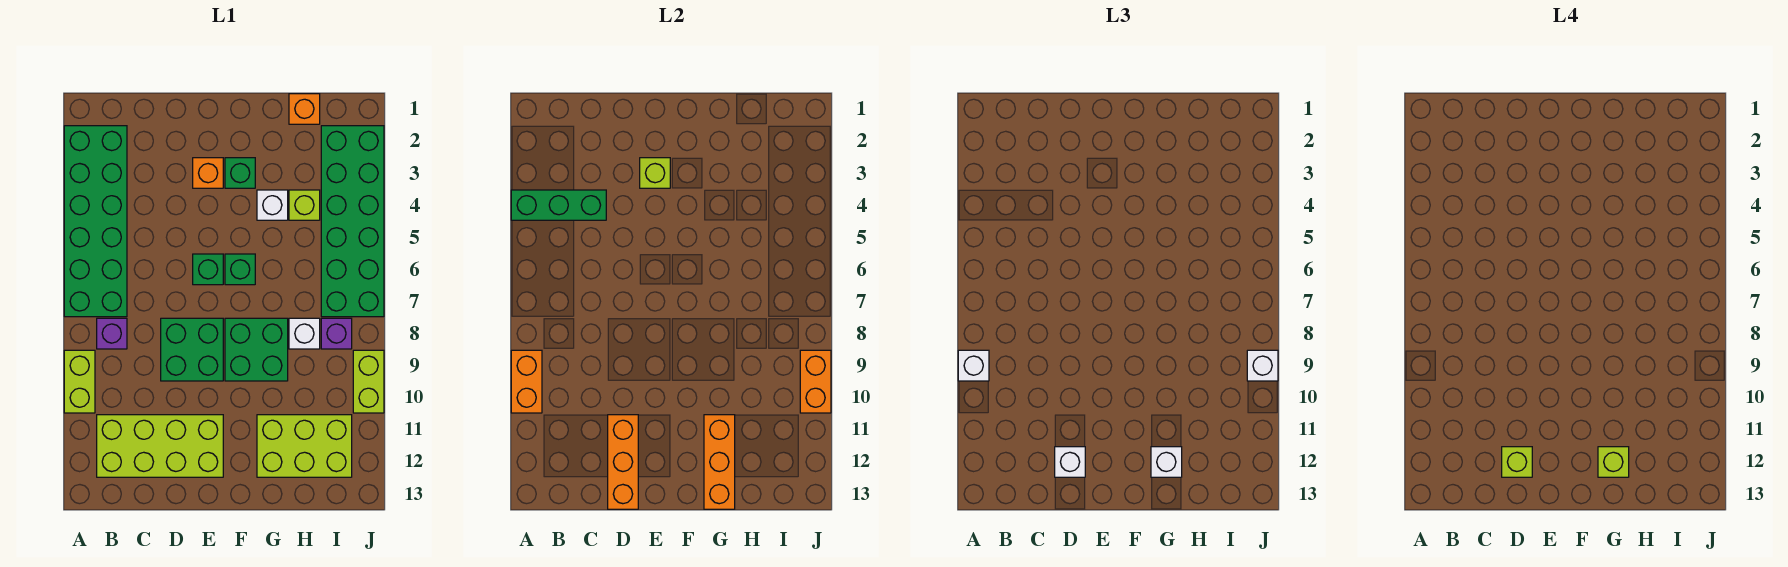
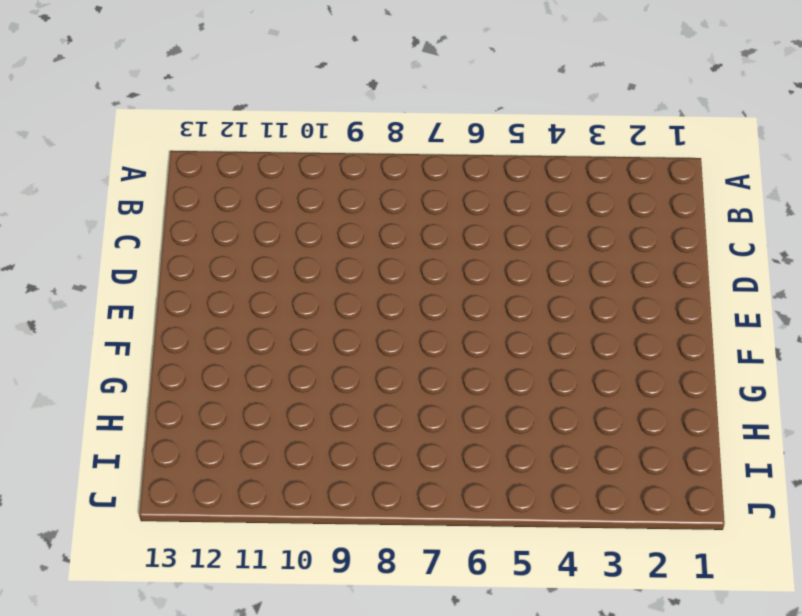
none -> green 2x6 brick [64,126,127,317]
none -> lime 1x2 brick [64,350,95,413]
none -> purple 1x1 brick [97,318,127,349]
none -> lime 2x4 brick [97,415,223,477]

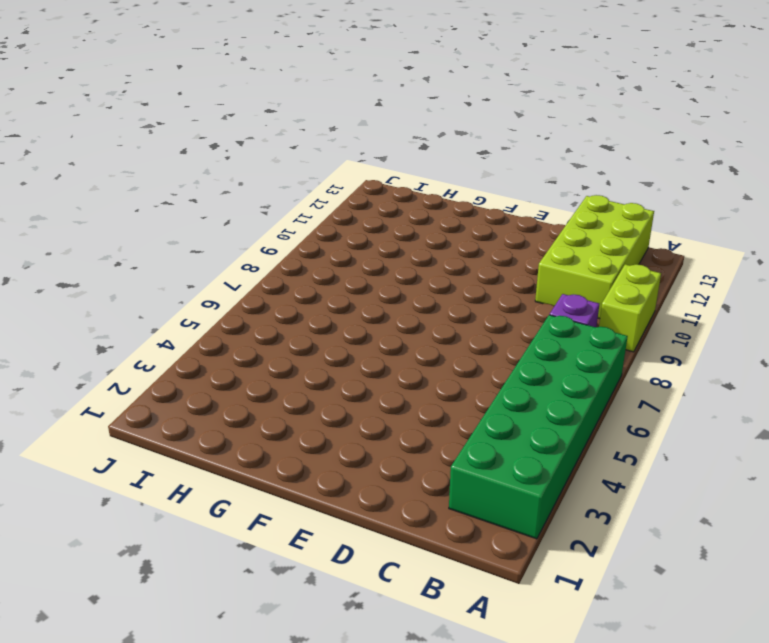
lime 2x4 brick [535,195,654,319] -> lime 2x4 brick turned to [97,415,223,477]
none -> green 2x2 brick [161,318,223,381]
none -> orange 1x1 brick [193,158,223,188]
none -> green 1x1 brick [193,254,223,285]
none -> green 1x1 brick [225,158,255,188]

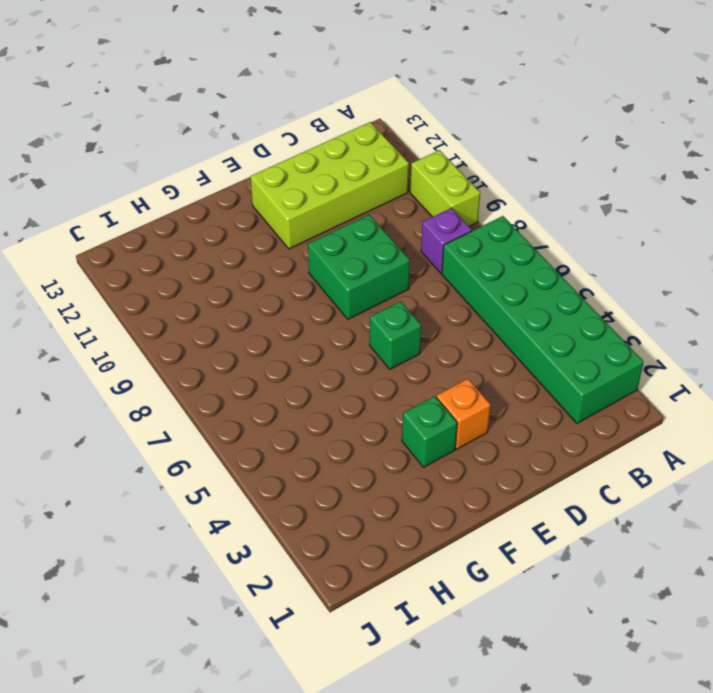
none -> green 1x1 brick [225,254,255,285]
none -> green 2x2 brick [225,318,288,381]
none -> white 1x1 brick [257,190,288,220]
none -> lime 2x3 brick [257,415,352,477]

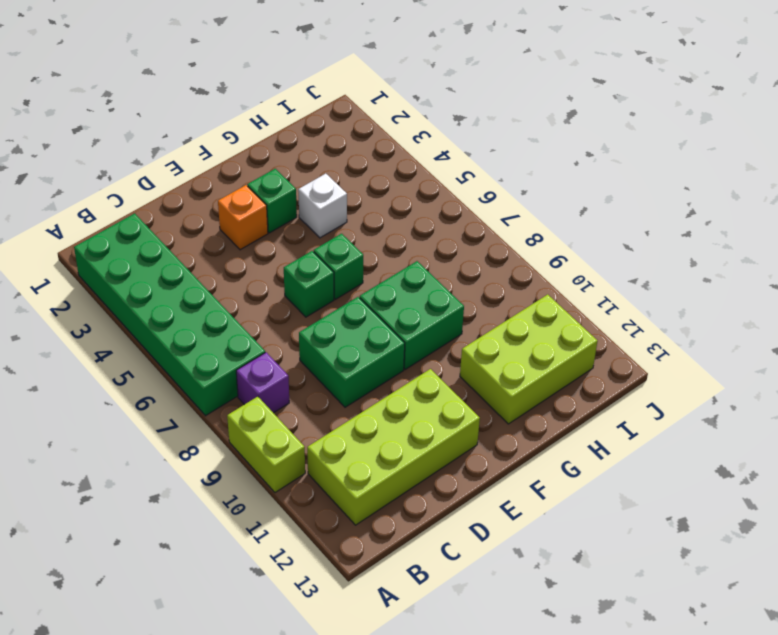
none -> orange 1x1 brick [289,94,320,124]
none -> lime 1x1 brick [289,190,320,220]
none -> white 1x1 brick [289,318,320,349]
none -> green 2x6 brick [321,126,384,317]

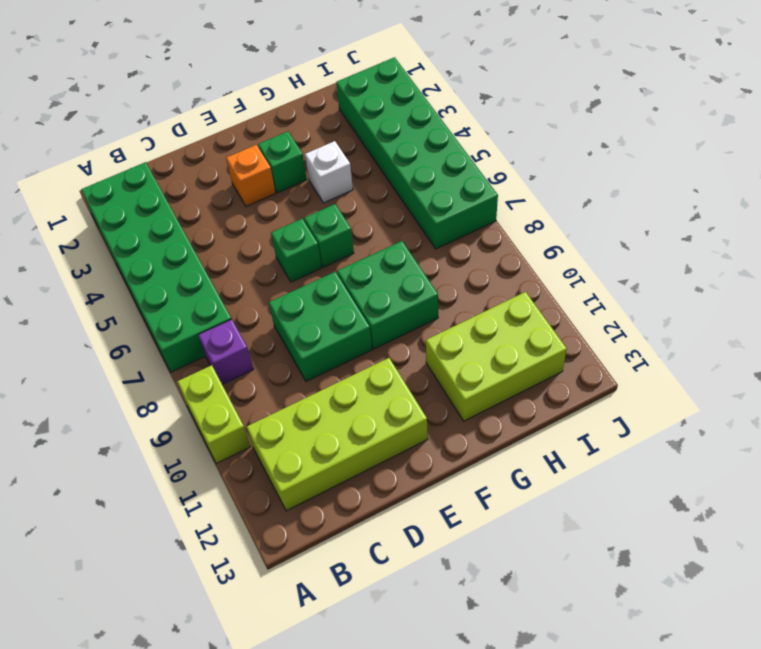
none -> orange 1x1 brick [289,94,320,124]
none -> lime 1x1 brick [289,190,320,220]
none -> white 1x1 brick [289,318,320,349]
none -> purple 1x1 brick [321,318,352,349]

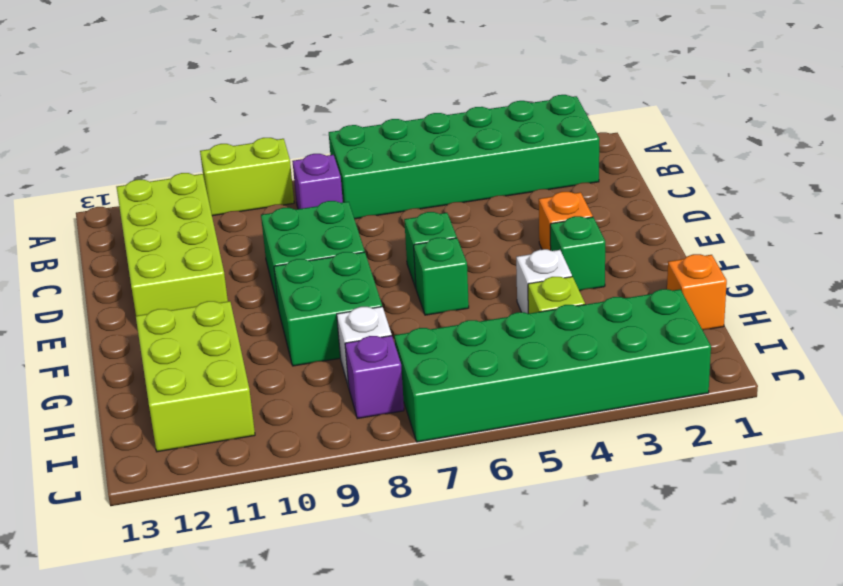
none -> lime 1x2 brick [353,350,384,413]
none -> green 1x3 brick [511,190,606,220]
none -> orange 1x2 brick [511,350,542,413]
none -> orange 1x3 brick [608,415,638,509]

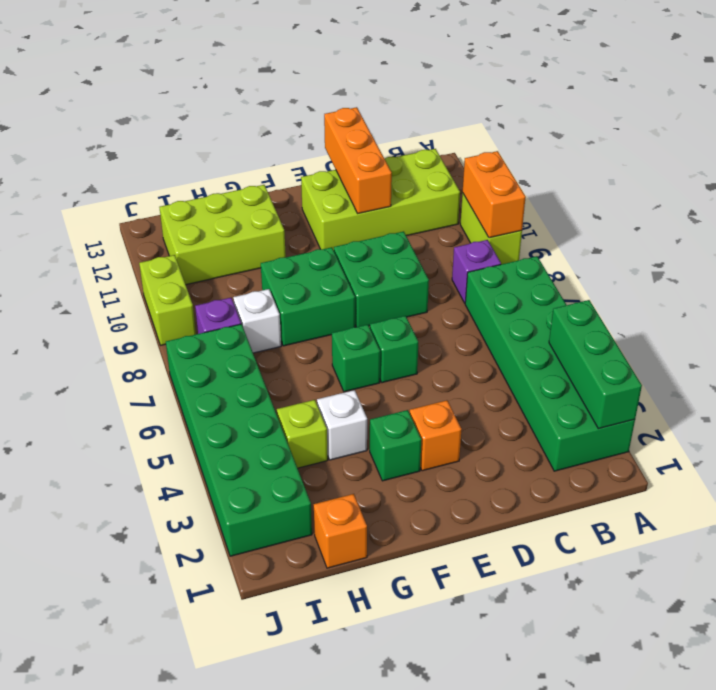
green 1x3 brick [549,300,642,429] -> green 1x3 brick turned to [511,190,606,220]
none -> lime 1x1 brick [640,158,670,188]
none -> orange 1x3 brick [704,415,735,509]
none -> orange 1x2 brick [800,350,831,413]
none -> white 1x1 brick [958,350,989,381]

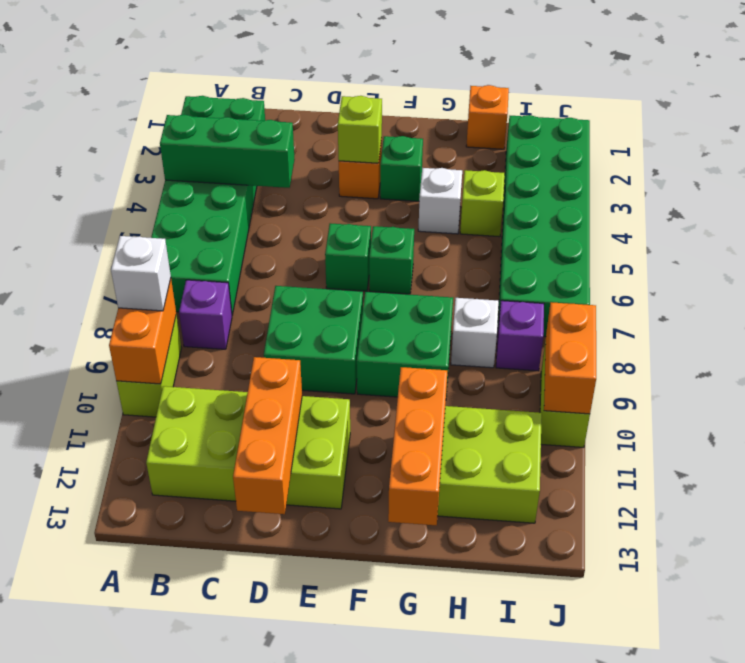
none -> white 1x1 brick [1055,447,1085,477]
none -> white 1x1 brick [1151,447,1182,477]
none -> white 1x1 brick [1247,350,1278,381]
none -> lime 1x1 brick [1502,447,1532,477]

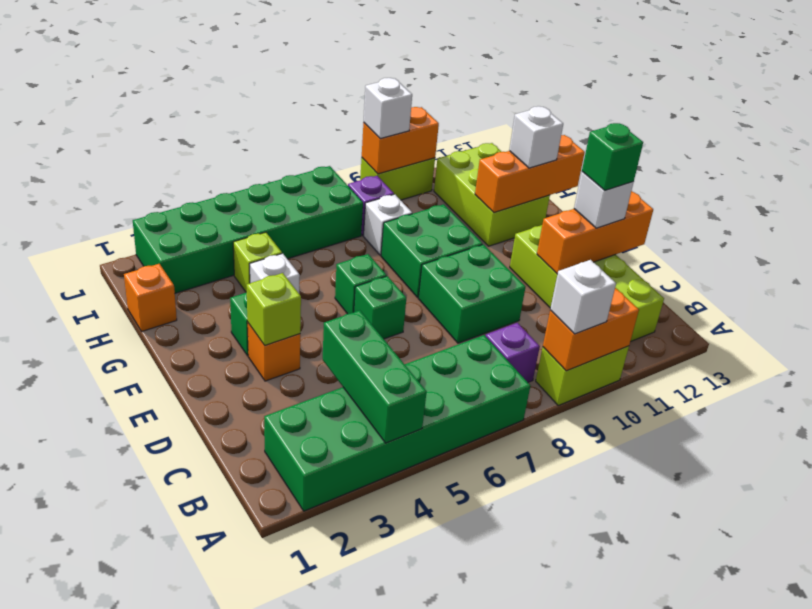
green 1x1 brick [582,123,643,190] -> lime 1x1 brick [1502,447,1532,477]
none -> lime 1x1 brick [1598,447,1629,477]

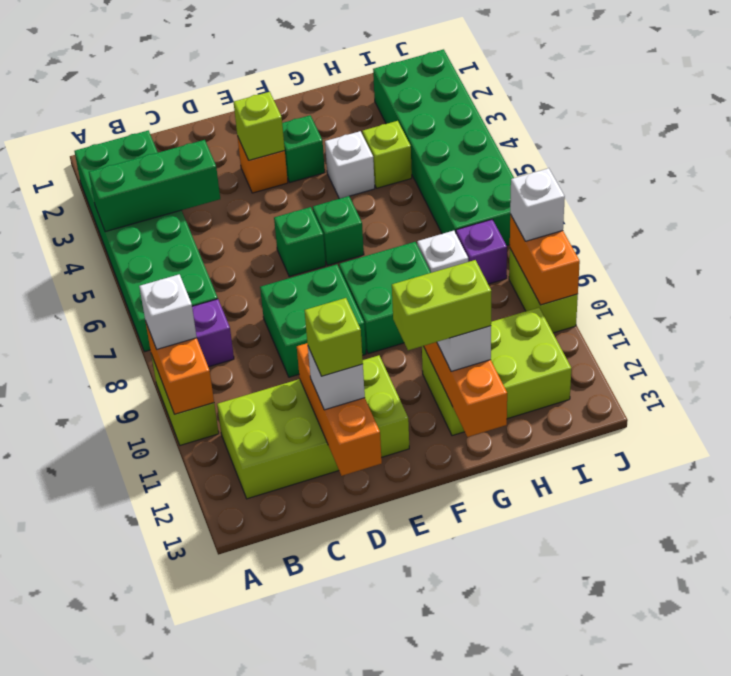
lime 1x2 brick [392,260,491,350] -> lime 1x1 brick [1598,447,1629,477]
none -> orange 1x1 brick [289,94,320,124]

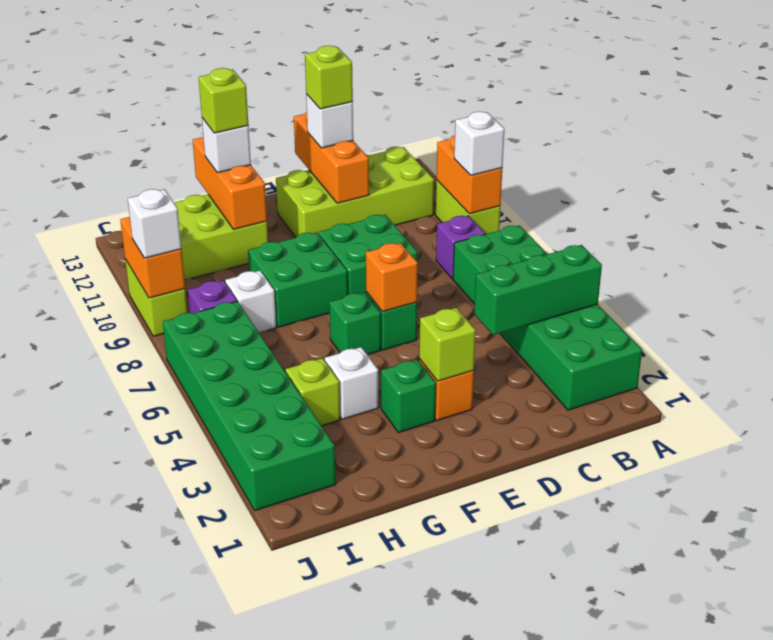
orange 1x1 brick [366,243,418,312] -> orange 1x1 brick moved to [289,94,320,124]

